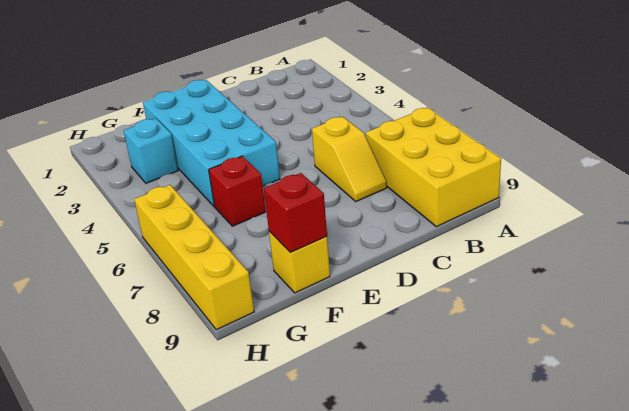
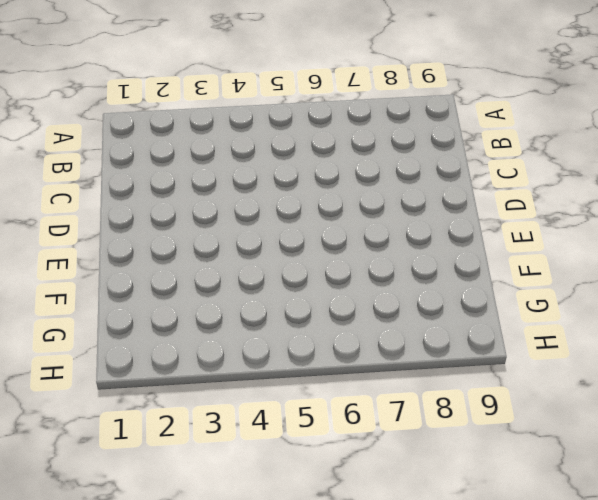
none -> yellow 2x3 brick [366,108,501,227]
none -> yellow 1x2 slope [312,117,387,201]

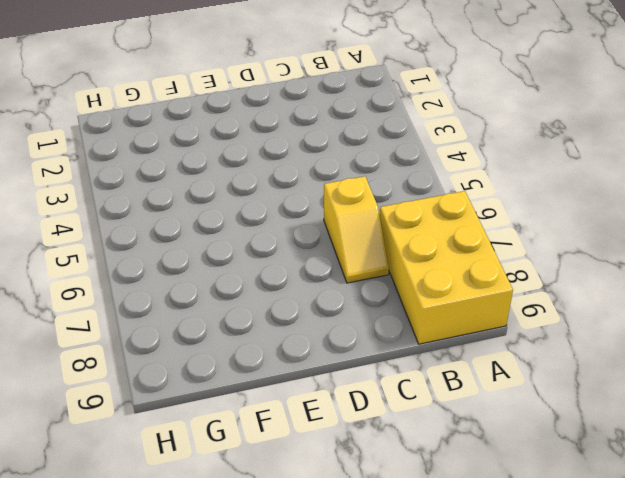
none -> cyan 2x4 brick [143,80,280,206]
none -> red 1x1 brick [209,156,266,226]

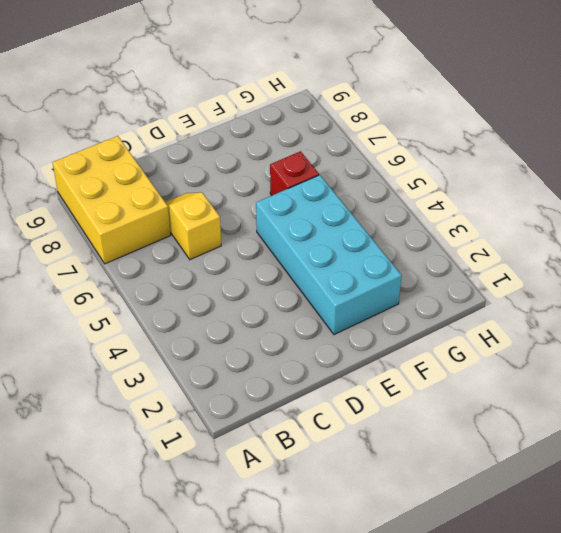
none -> yellow 1x1 brick [269,231,330,293]
none -> cyan 1x1 brick [124,118,178,183]

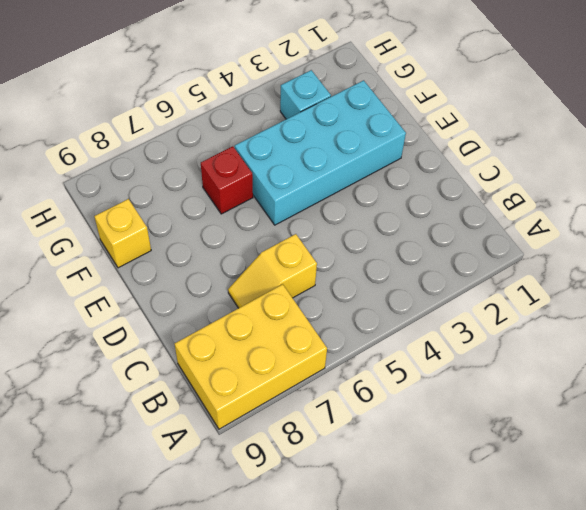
none -> yellow 1x4 brick [134,185,254,330]
none -> red 1x1 brick [264,173,327,252]

